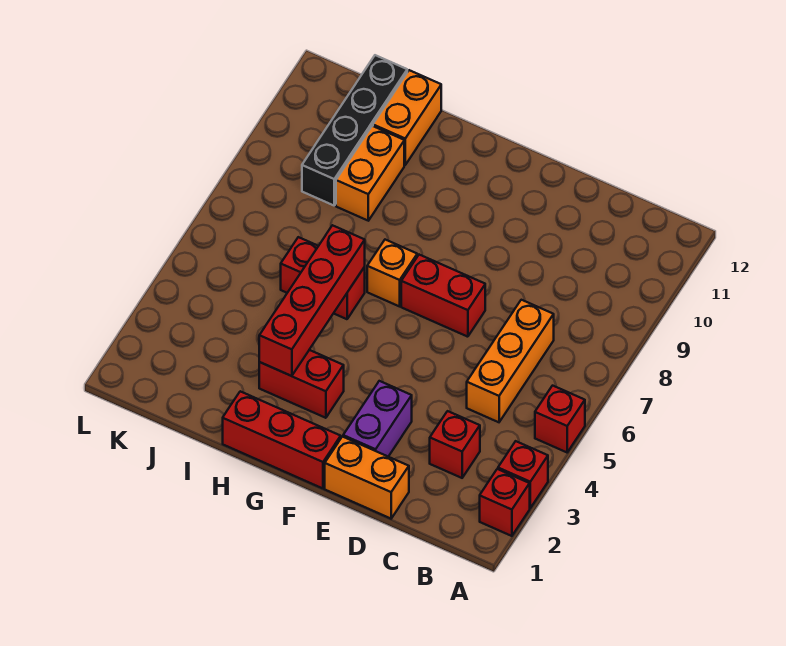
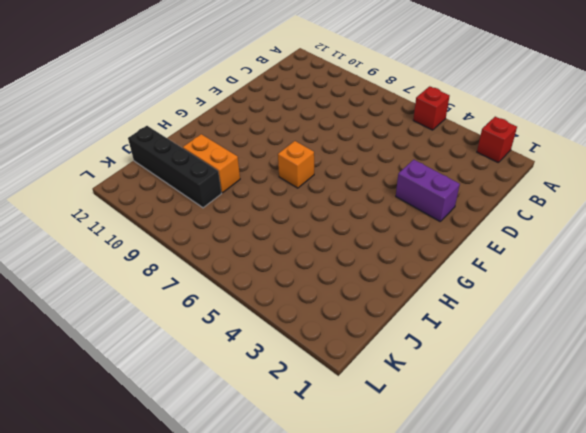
none -> red 1x1 brick [498,441,548,508]
none -> red 1x1 brick [430,411,480,478]
none -> orange 1x3 brick [467,300,554,422]

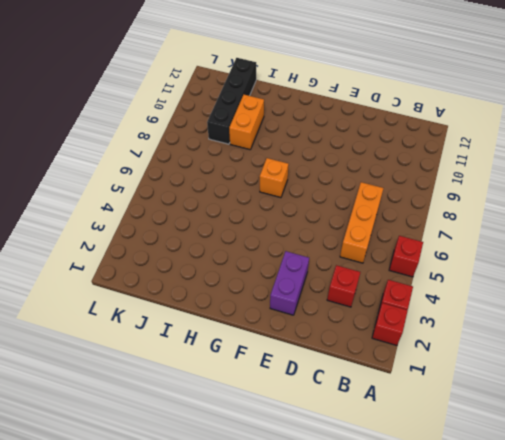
none -> orange 1x2 brick [325,437,409,519]
none -> red 1x2 brick [401,255,485,337]
none -> red 1x3 brick [223,391,341,488]

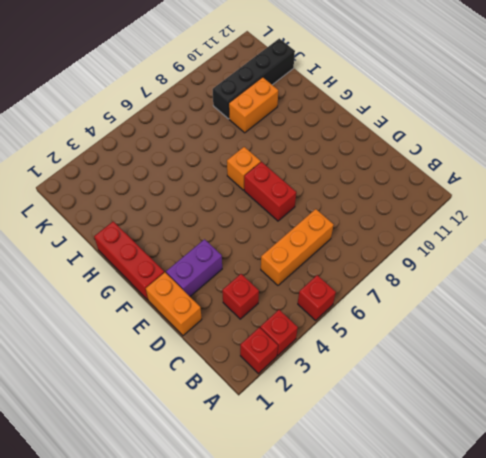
none -> red 1x2 brick [259,350,344,418]
none -> red 1x2 brick [281,237,365,319]
none -> orange 1x2 brick [373,70,441,165]

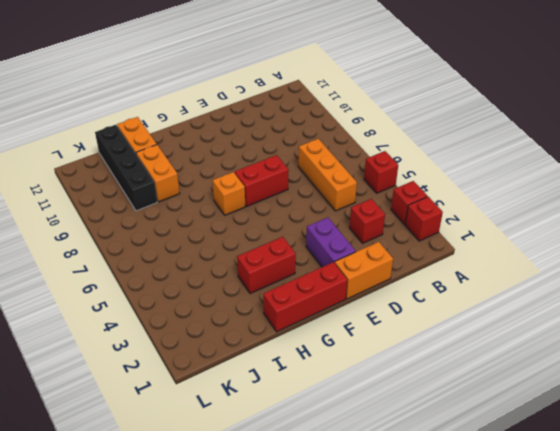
none -> red 1x2 brick [281,237,365,319]
none -> red 1x4 brick [259,225,365,376]

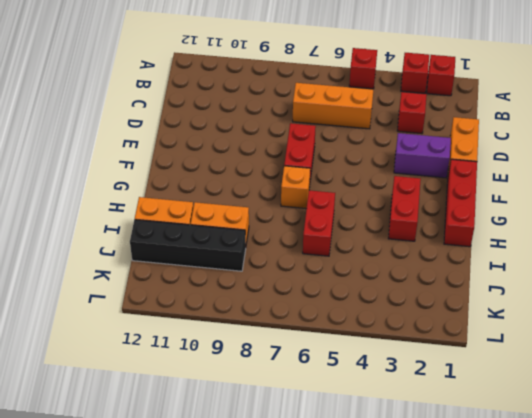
none -> red 1x4 brick [259,225,365,376]

